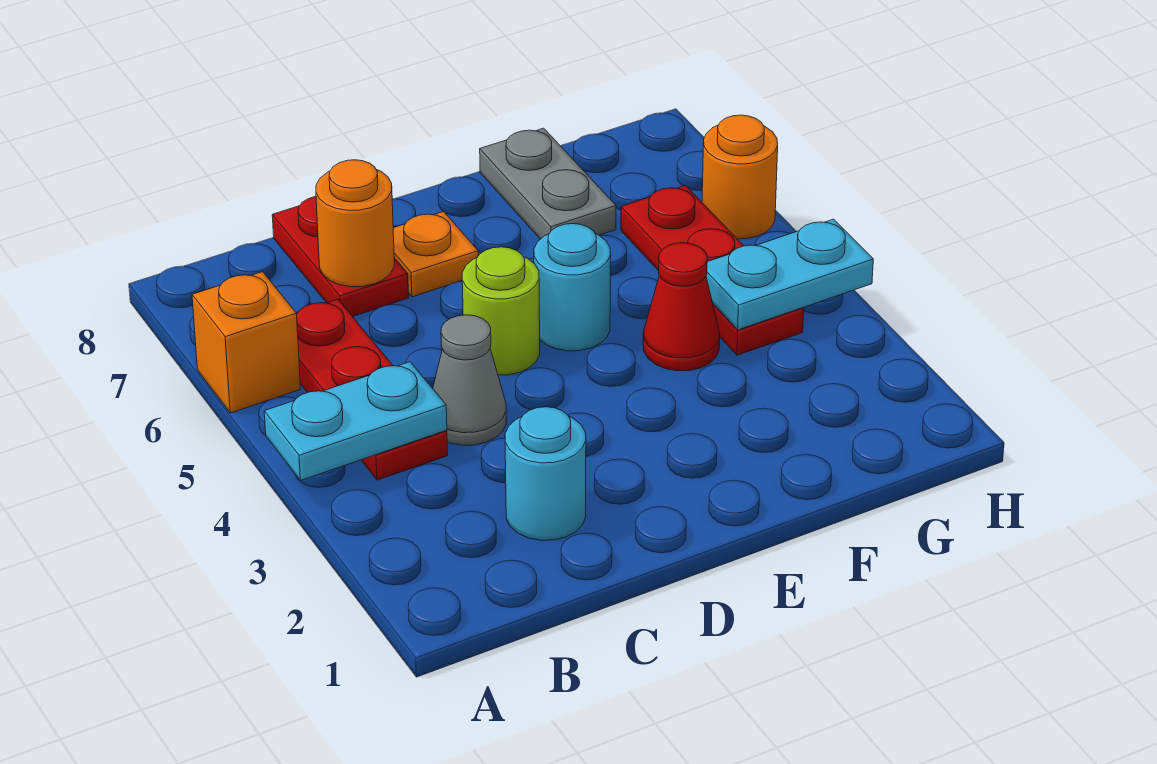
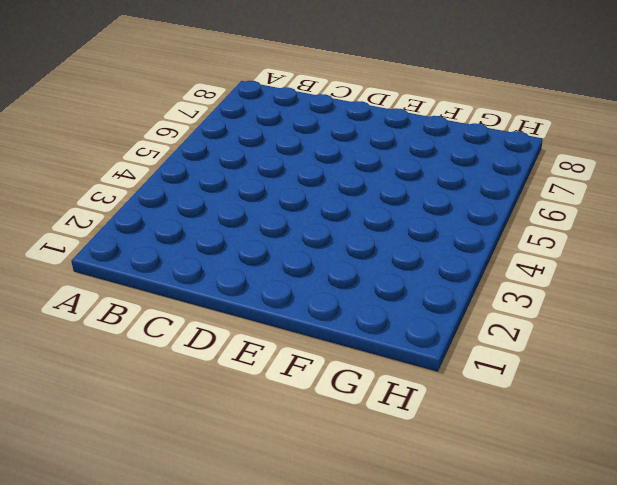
none -> orange 1x1 brick [192,272,300,413]
none -> red 1x3 plate [297,299,448,480]
none -> cyan 1x1 round brick [505,407,586,540]

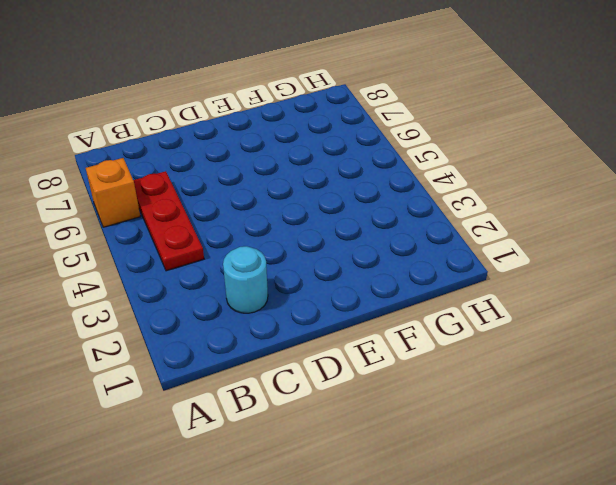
none -> grey 1x1 cone [433,315,506,445]
none -> red 1x2 plate [272,197,409,317]
none -> lime 1x1 round brick [462,247,540,375]

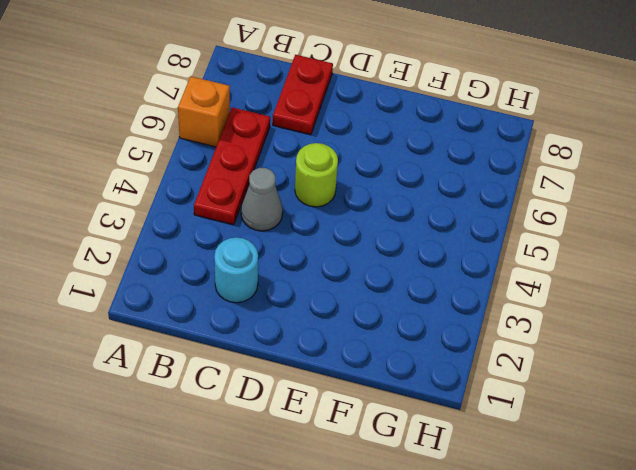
none -> orange 1x1 plate [393,211,478,297]
none -> cyan 1x1 round brick [534,224,611,351]
none -> red 1x1 cone [643,243,720,371]

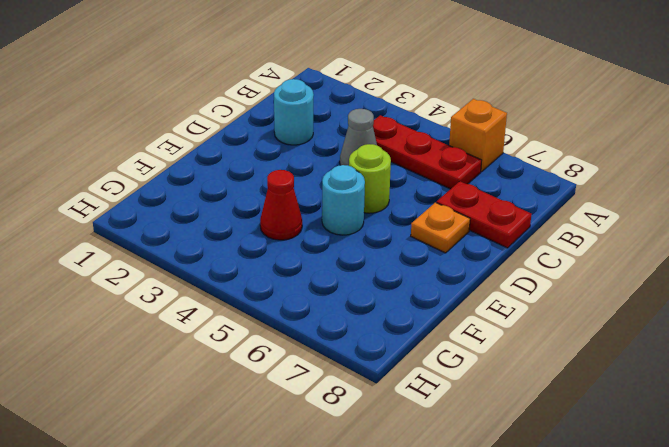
none -> grey 1x2 plate [480,128,616,239]
none -> red 1x3 plate [621,185,804,355]
none -> orange 1x1 round brick [702,115,778,239]

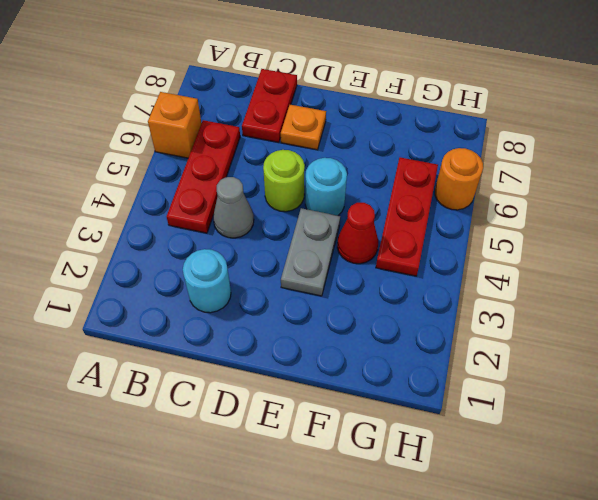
grey 1x2 plate [281,208,340,296] -> grey 1x2 plate moved to [480,128,616,239]
none -> cyan 1x2 plate [264,362,447,481]
none -> orange 1x1 round brick [316,160,394,287]
none -> cyan 1x2 plate [706,219,873,330]

